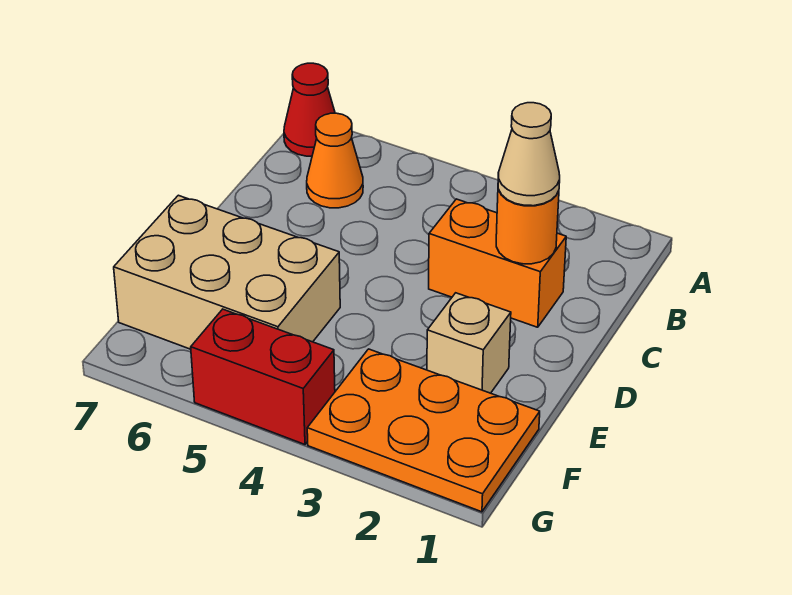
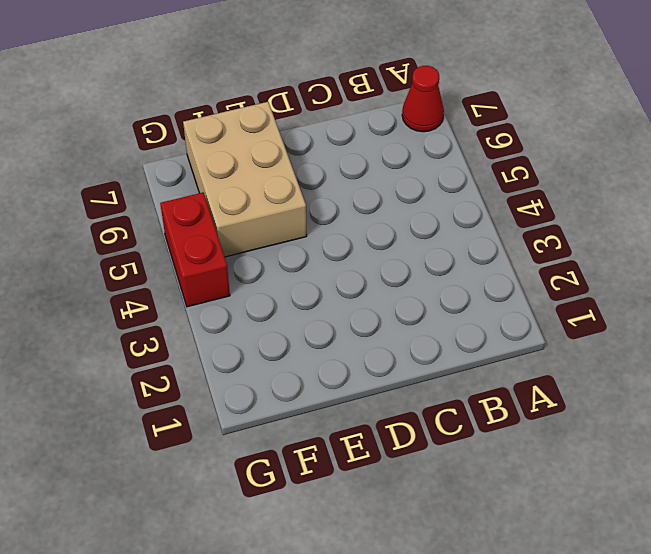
none -> orange 1x1 cone [307,113,363,208]
none -> orange 1x2 brick [429,199,566,327]

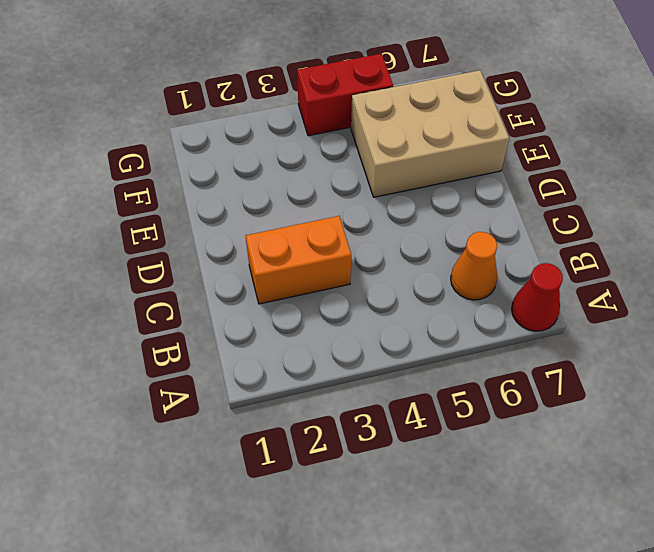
none -> tan 1x1 brick [427,293,511,393]
none -> orange 2x3 plate [307,349,540,512]

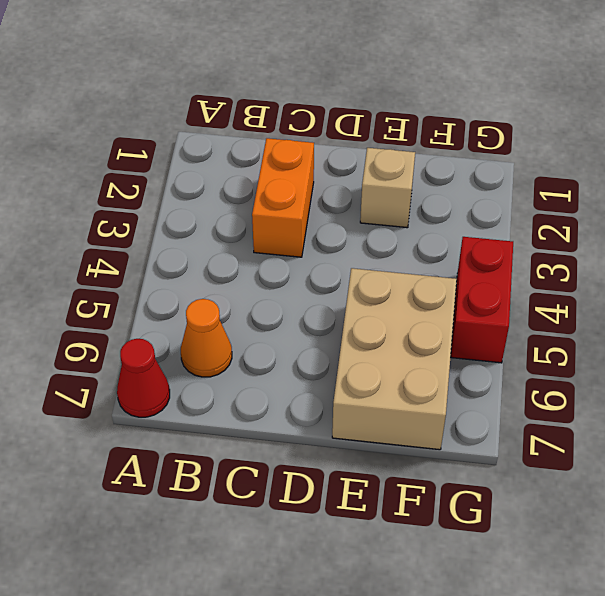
none -> orange 2x3 plate [307,349,540,512]
none -> orange 1x1 round brick [496,189,559,264]

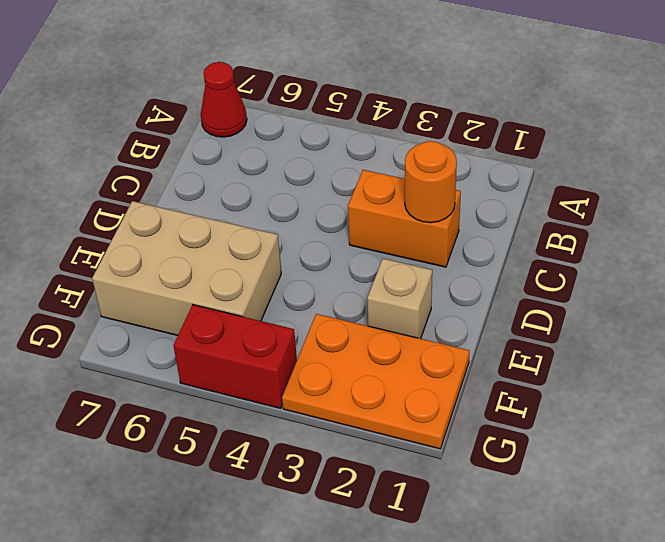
none -> orange 1x1 cone [307,113,363,208]
none -> tan 1x1 cone [498,103,560,206]

